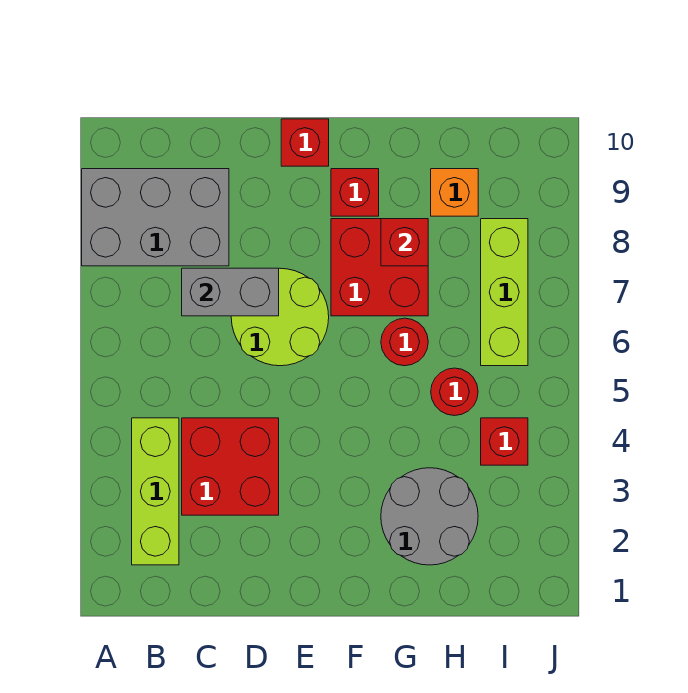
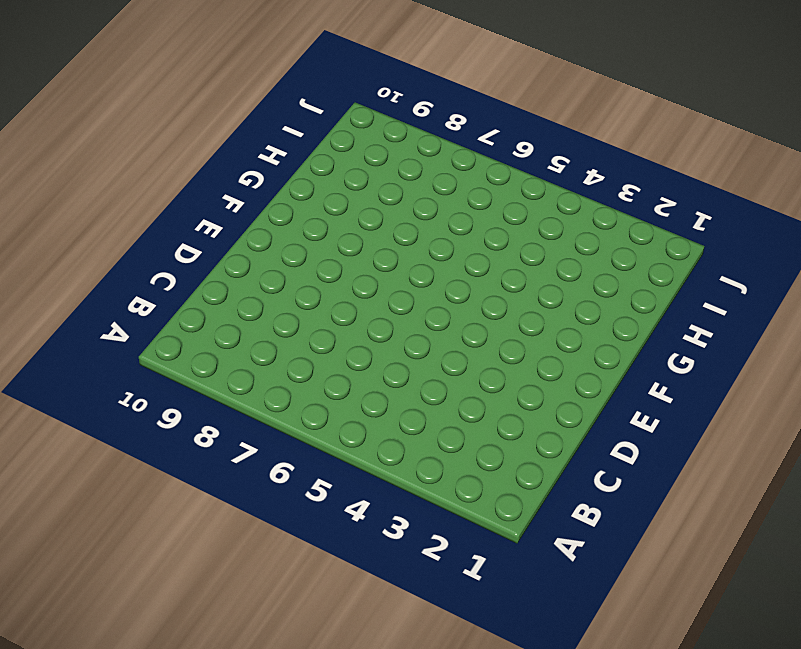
none -> grey 2x3 brick [82,169,229,266]
none -> lime 1x3 brick [132,418,179,565]
none -> red 2x2 brick [182,418,279,515]

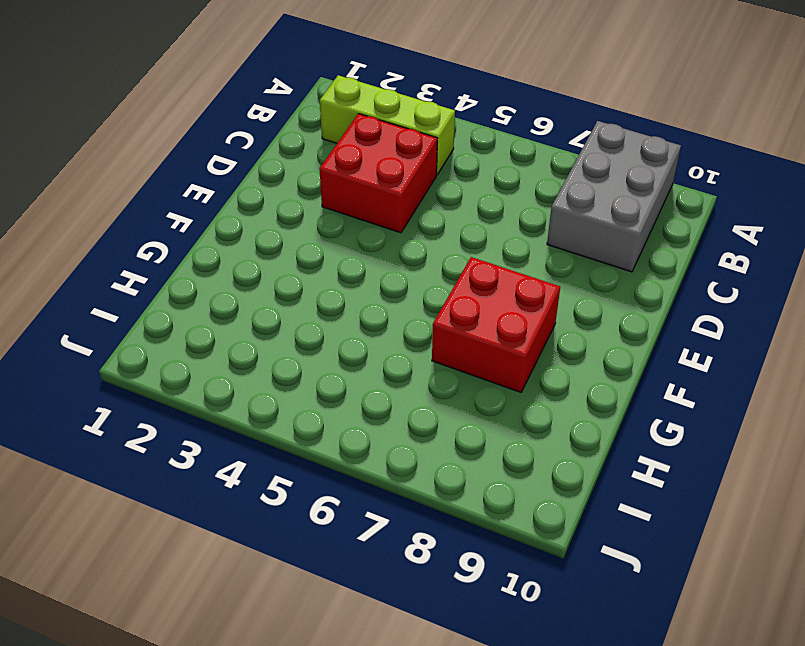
none -> lime 2x2 round brick [231,268,329,366]
none -> red 1x1 brick [281,119,329,166]
none -> red 1x1 brick [331,169,379,216]

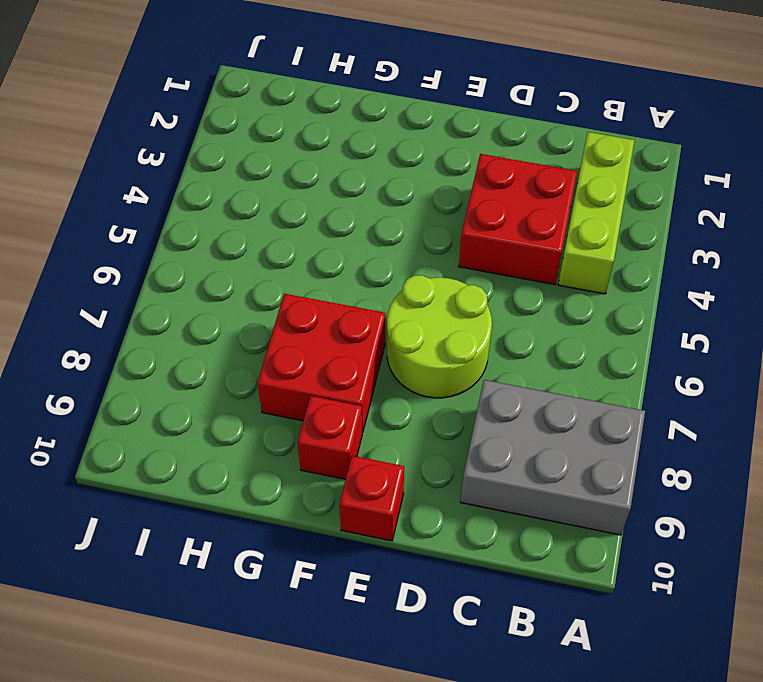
none -> grey 2x2 round brick [381,468,478,565]
none -> red 1x1 round brick [381,318,428,366]
none -> red 1x1 round brick [431,368,478,416]

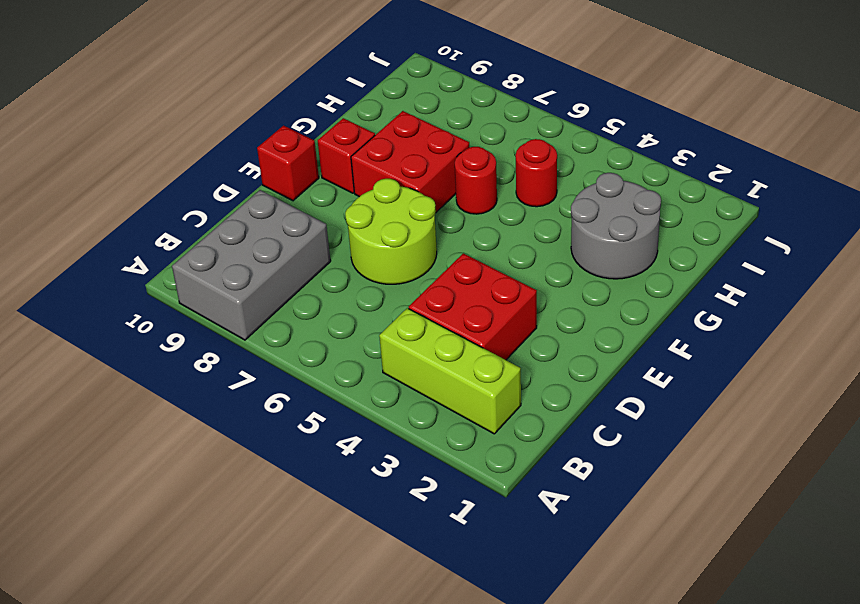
none -> orange 1x1 brick [431,169,478,216]
none -> red 1x1 brick [481,418,528,465]
none -> lime 1x3 brick [481,219,528,366]

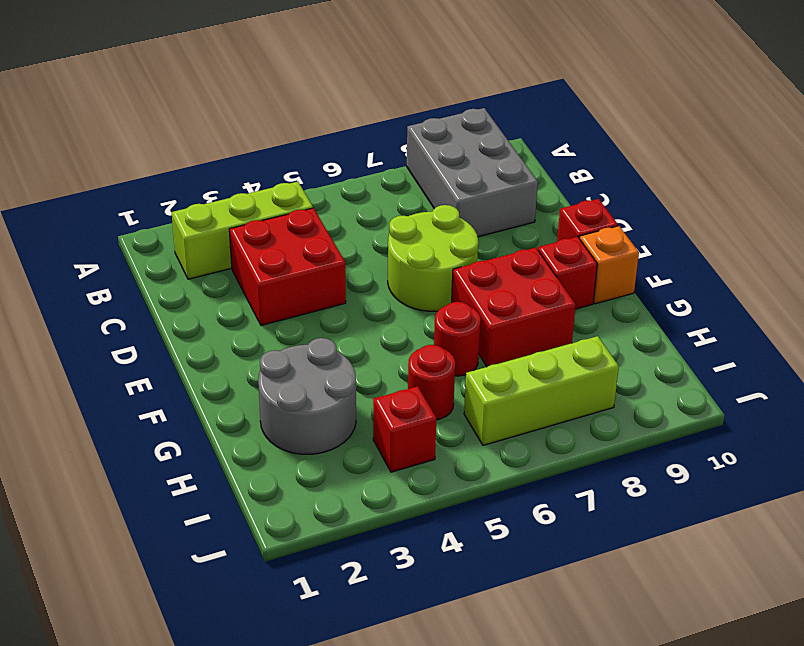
orange 1x1 brick [580,226,639,304] -> orange 1x1 brick moved to [431,169,478,216]
none -> grey 1x2 brick [182,268,279,316]
none -> red 1x1 brick [381,219,428,266]

